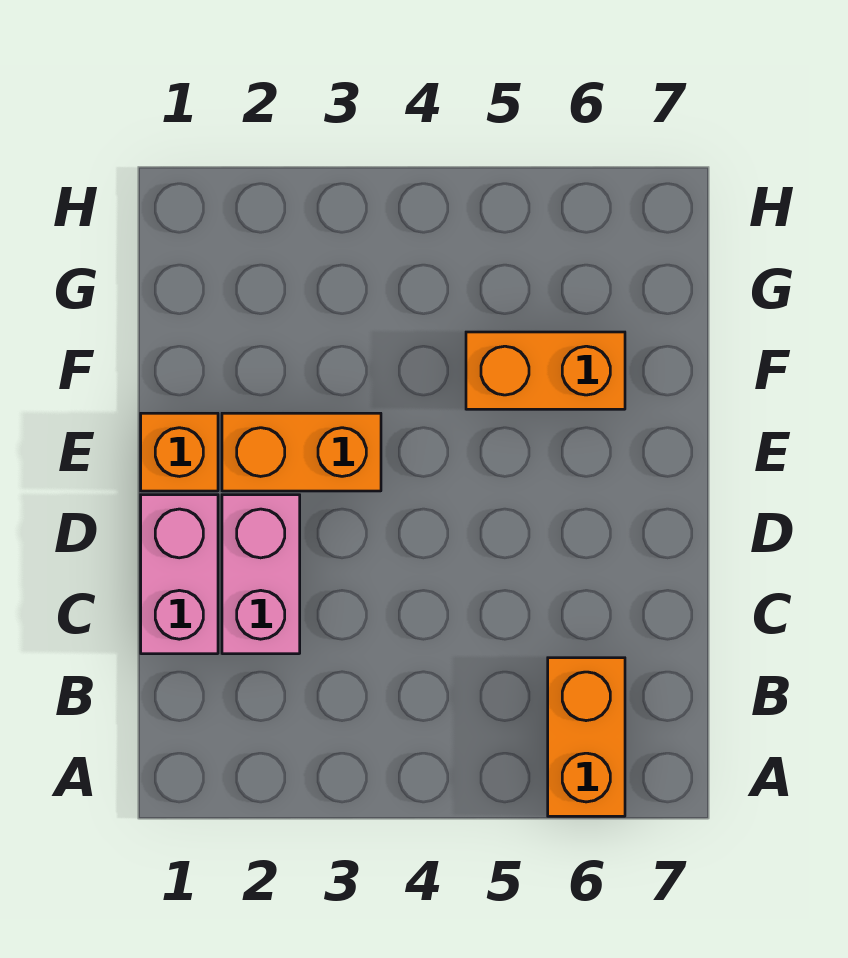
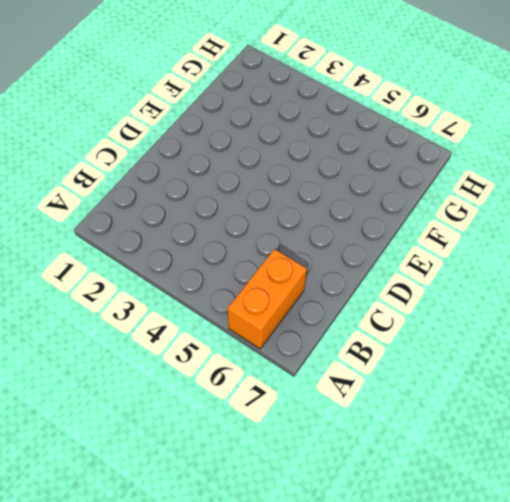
none -> pink 1x2 brick [141,495,218,654]
none -> pink 1x2 brick [222,495,300,654]

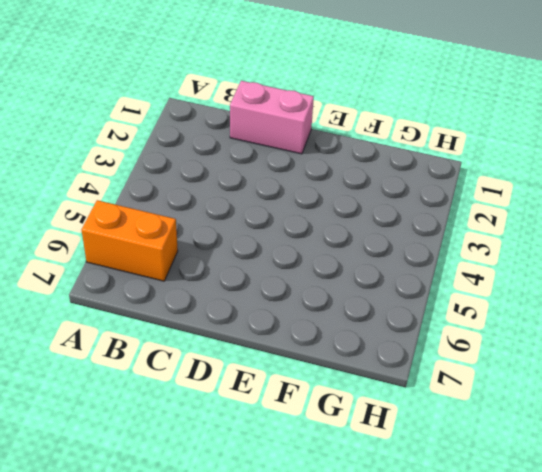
none -> pink 1x2 brick [222,495,300,654]
none -> orange 1x1 brick [141,413,218,491]

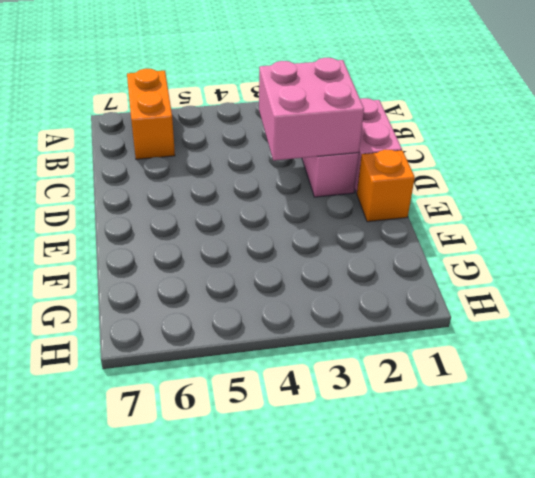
pink 2x2 brick [259,58,364,160] -> none
none -> orange 1x2 brick [222,413,381,491]
none -> orange 1x2 brick [466,332,625,409]

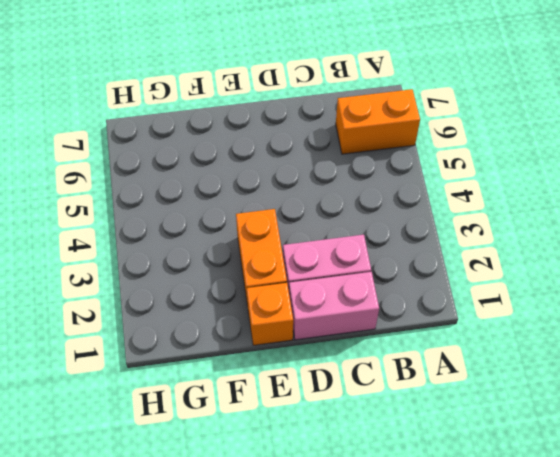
none -> orange 1x2 brick [466,332,625,409]

